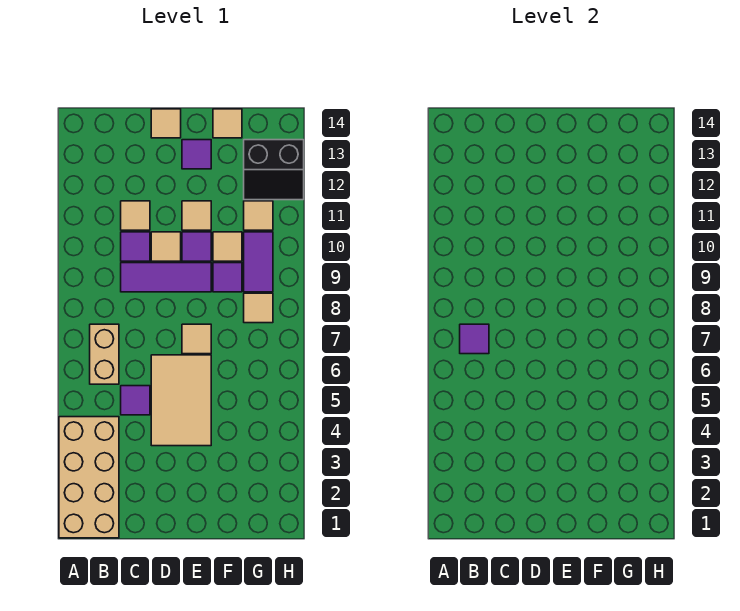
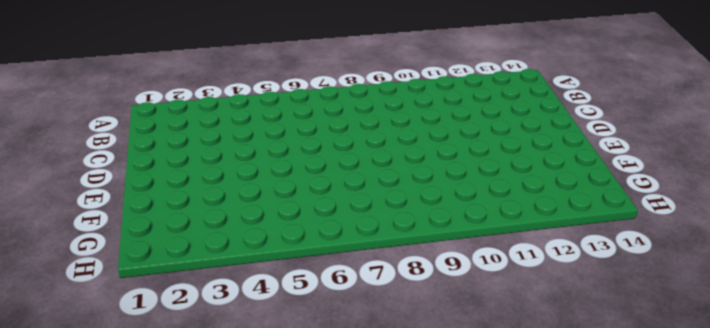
none -> tan 2x4 brick [59,417,119,538]
none -> tan 1x2 brick [90,324,119,384]
none -> purple 1x1 tile [121,386,150,415]

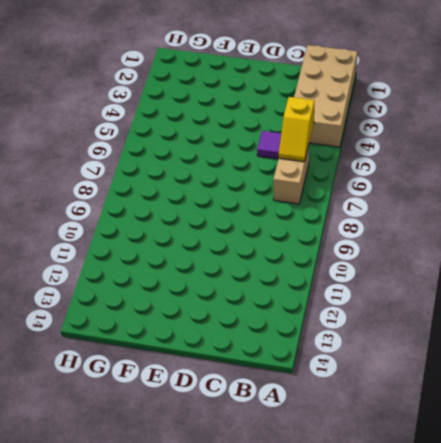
yellow 1x2 slope [279,97,314,162] -> none
none -> purple 1x3 tile [121,263,211,292]
none -> purple 1x1 tile [121,232,150,261]
none -> tan 1x1 tile [121,201,150,230]

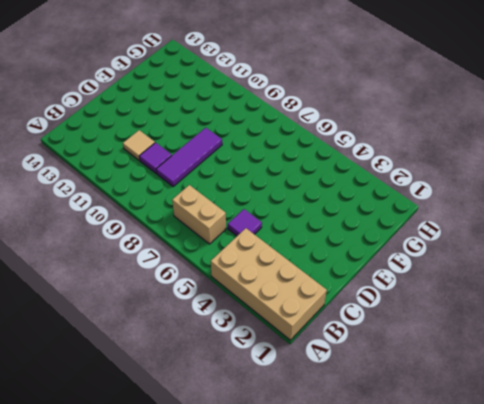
none -> tan 2x3 tile [151,355,211,446]
none -> tan 1x1 tile [151,232,181,261]
none -> tan 1x1 tile [151,109,181,138]

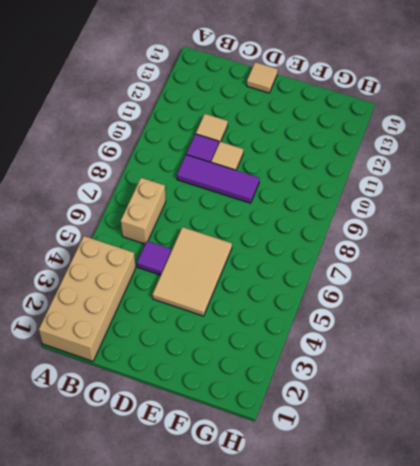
none -> tan 1x1 tile [182,324,211,354]
none -> purple 1x1 tile [182,232,211,261]
none -> tan 1x1 tile [182,201,211,230]

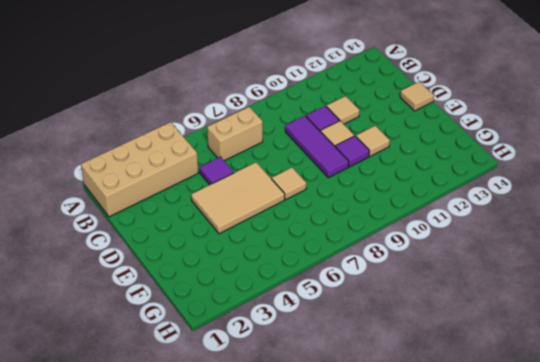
none -> purple 1x1 tile [182,140,211,169]
none -> purple 1x1 tile [213,263,242,292]
none -> tan 1x1 tile [213,232,242,261]

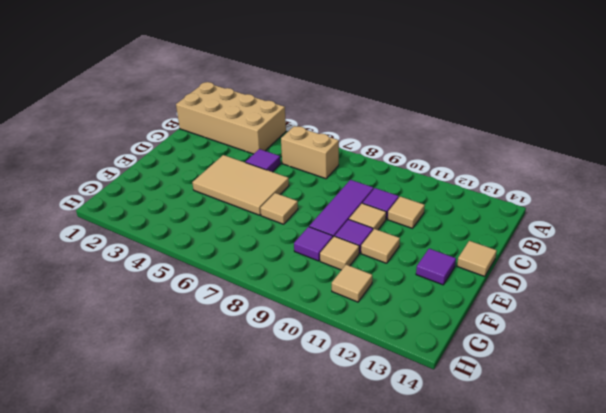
none -> tan 1x1 tile [213,109,242,138]
none -> tan 1x1 tile [244,293,273,323]
none -> purple 1x2 tile [244,232,273,292]

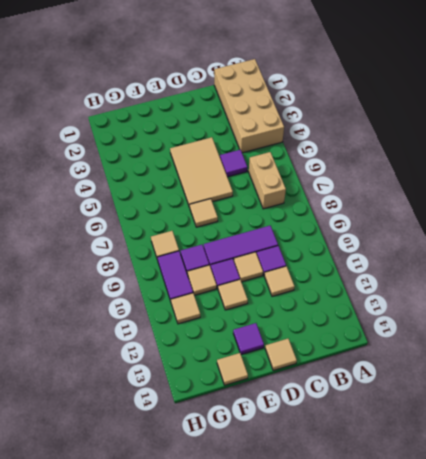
none -> black 2x2 slope [244,140,304,200]
none -> purple 1x1 tile [460,324,489,354]

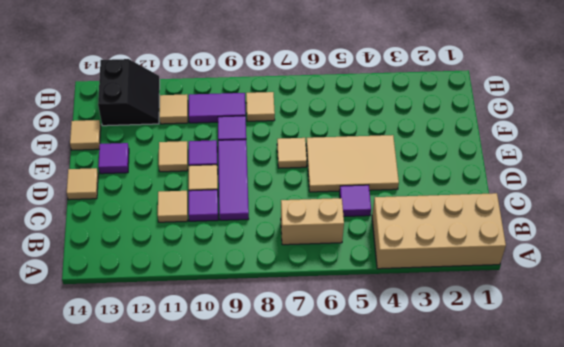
none -> tan 1x1 tile [213,232,242,261]
none -> purple 1x1 tile [460,324,489,354]

